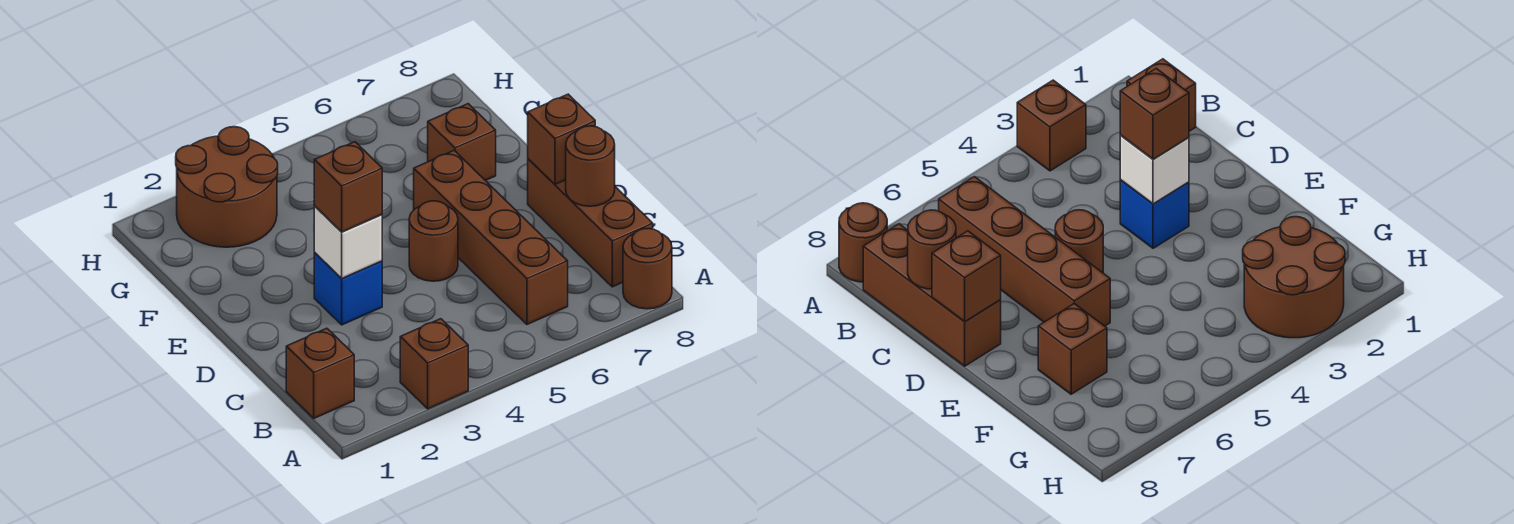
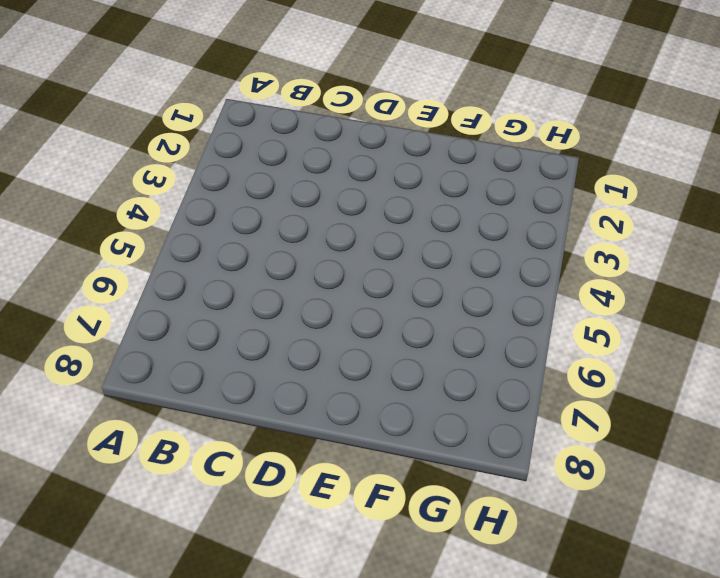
none -> brown 1x1 brick [400,319,468,409]
none -> brown 1x1 round brick [623,229,672,309]
none -> brown 1x1 brick [286,328,354,418]

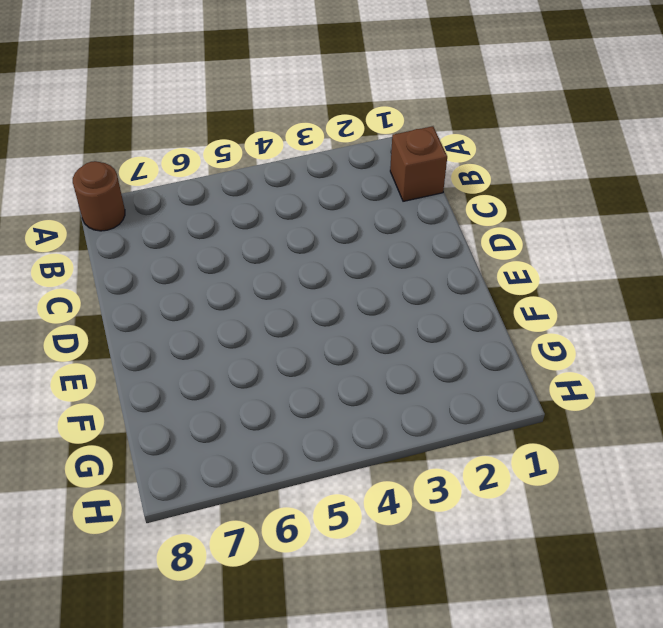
none -> brown 1x1 brick [400,319,468,409]
none -> brown 1x4 brick [414,150,568,324]
none -> brown 1x3 brick [528,159,653,287]

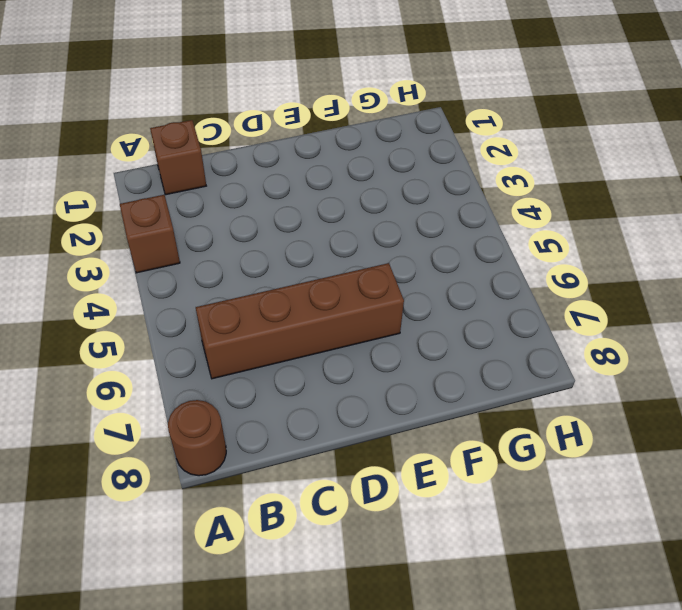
none -> brown 1x3 brick [528,159,653,287]
none -> blue 1x1 brick [314,253,382,325]
none -> brown 1x1 round brick [409,201,458,281]

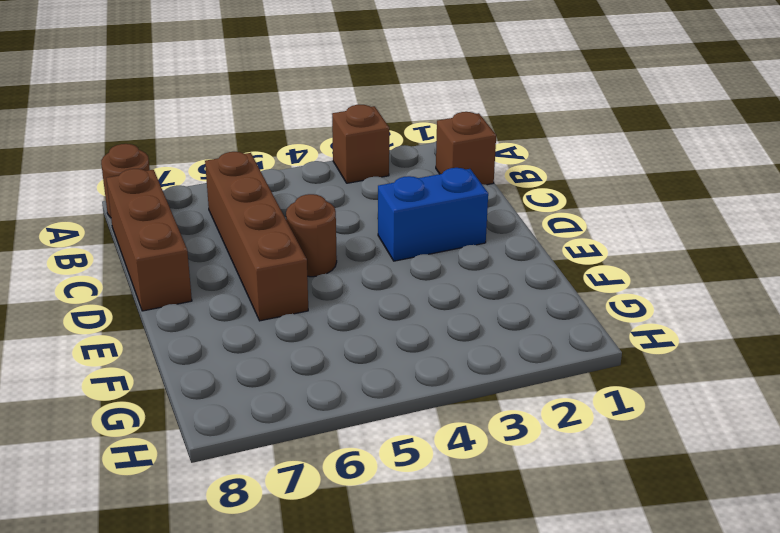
blue 1x2 brick [378,168,488,261] -> blue 1x1 brick [314,253,382,325]
none -> brown 1x1 brick [428,104,496,181]
none -> brown 2x2 round brick [176,127,278,247]
none -> brown 1x1 round brick [566,126,615,206]

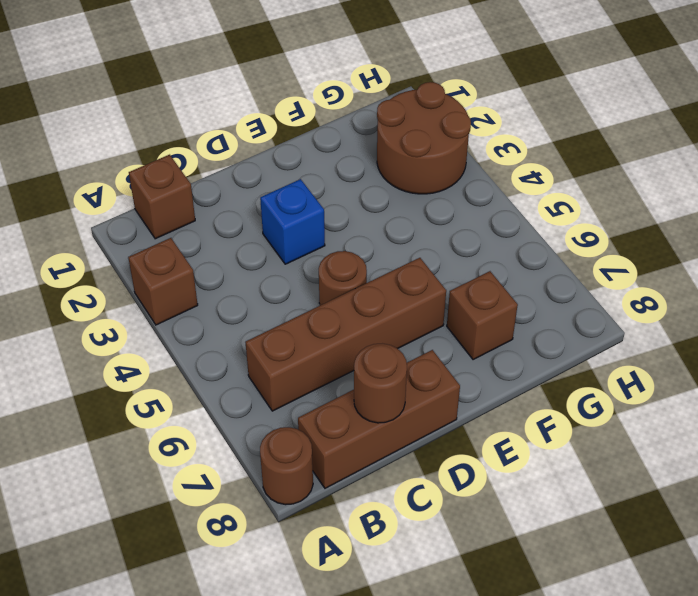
none -> white 1x1 brick [314,206,382,278]
none -> brown 1x1 brick [528,94,595,184]
none -> brown 1x1 brick [314,142,382,232]

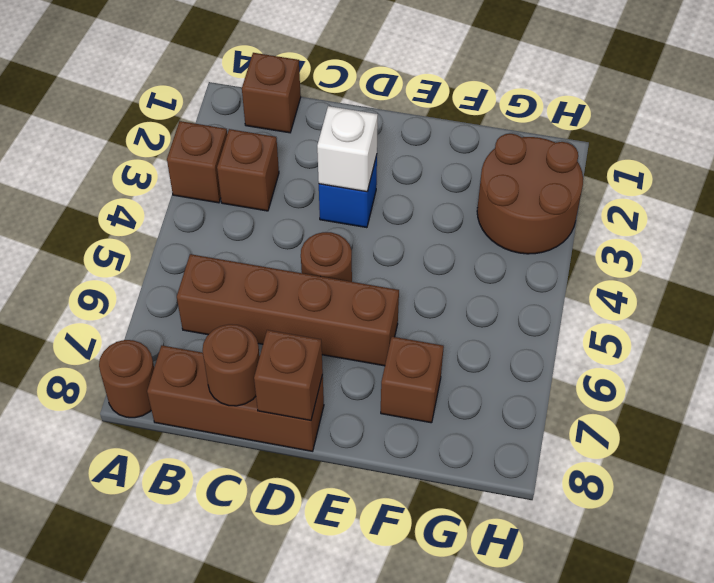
brown 1x1 brick [217,129,279,211] -> brown 1x1 brick moved to [314,142,382,232]

